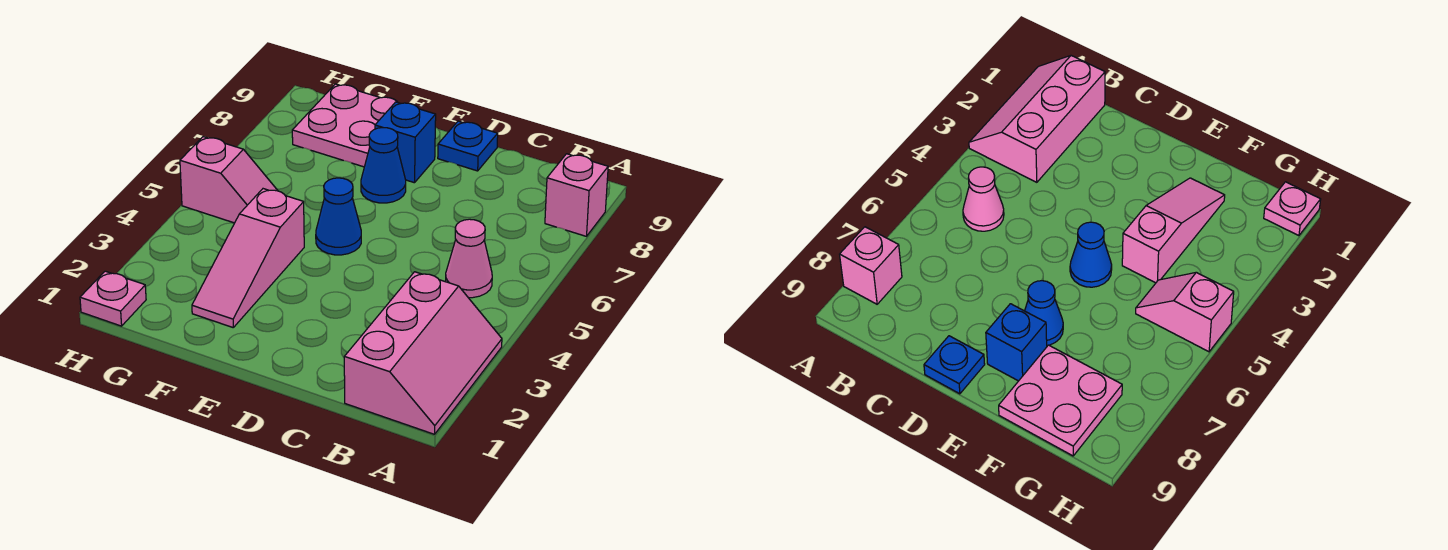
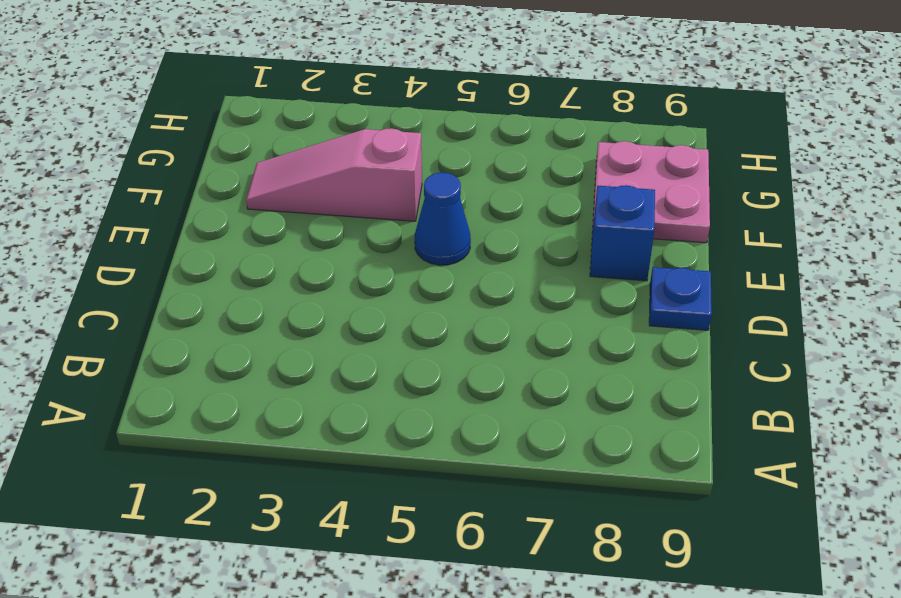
none -> pink 2x3 slope [344,272,502,434]
none -> pink 1x1 brick [545,154,608,236]

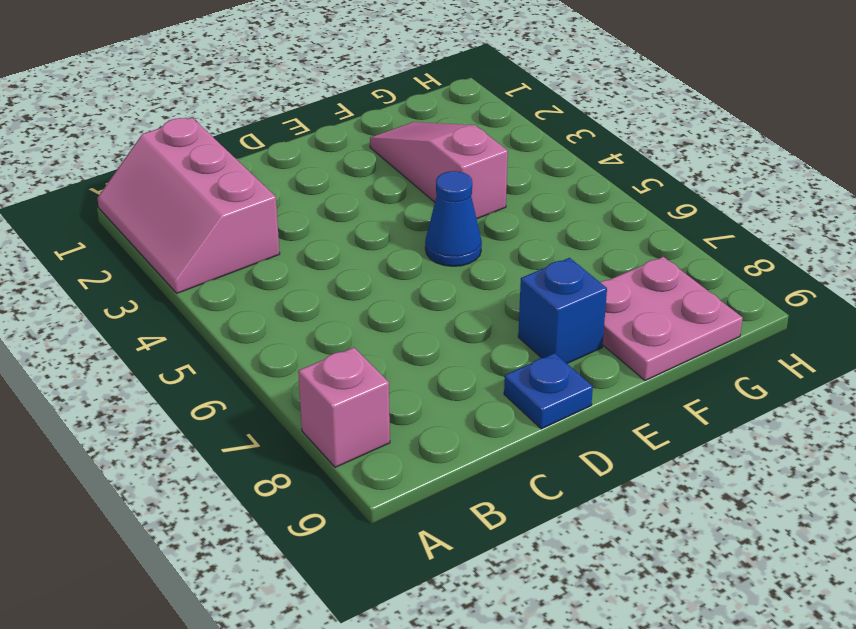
none -> pink 1x1 cone [446,219,492,298]
none -> blue 1x1 cone [361,128,406,203]

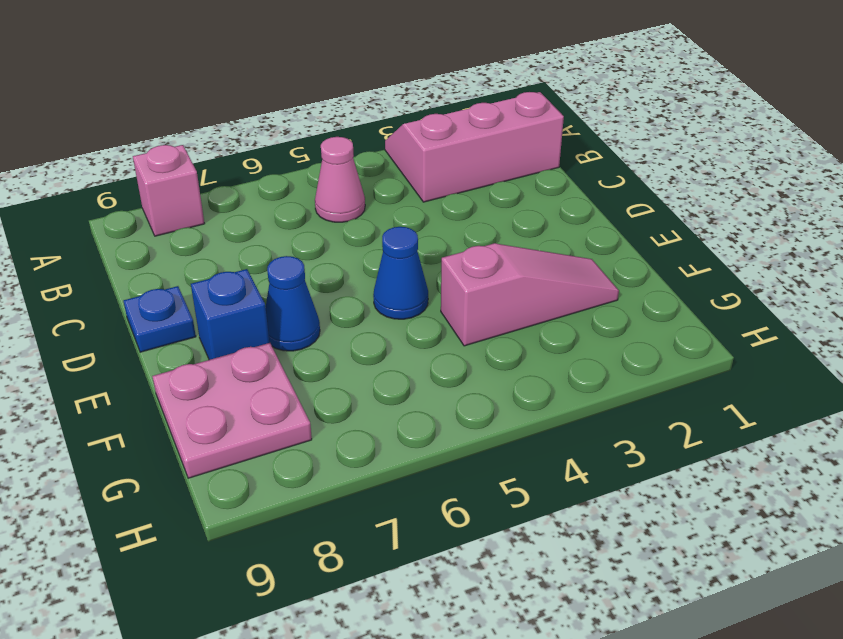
none -> pink 1x2 slope [180,137,278,223]
none -> pink 1x1 plate [80,271,146,326]

